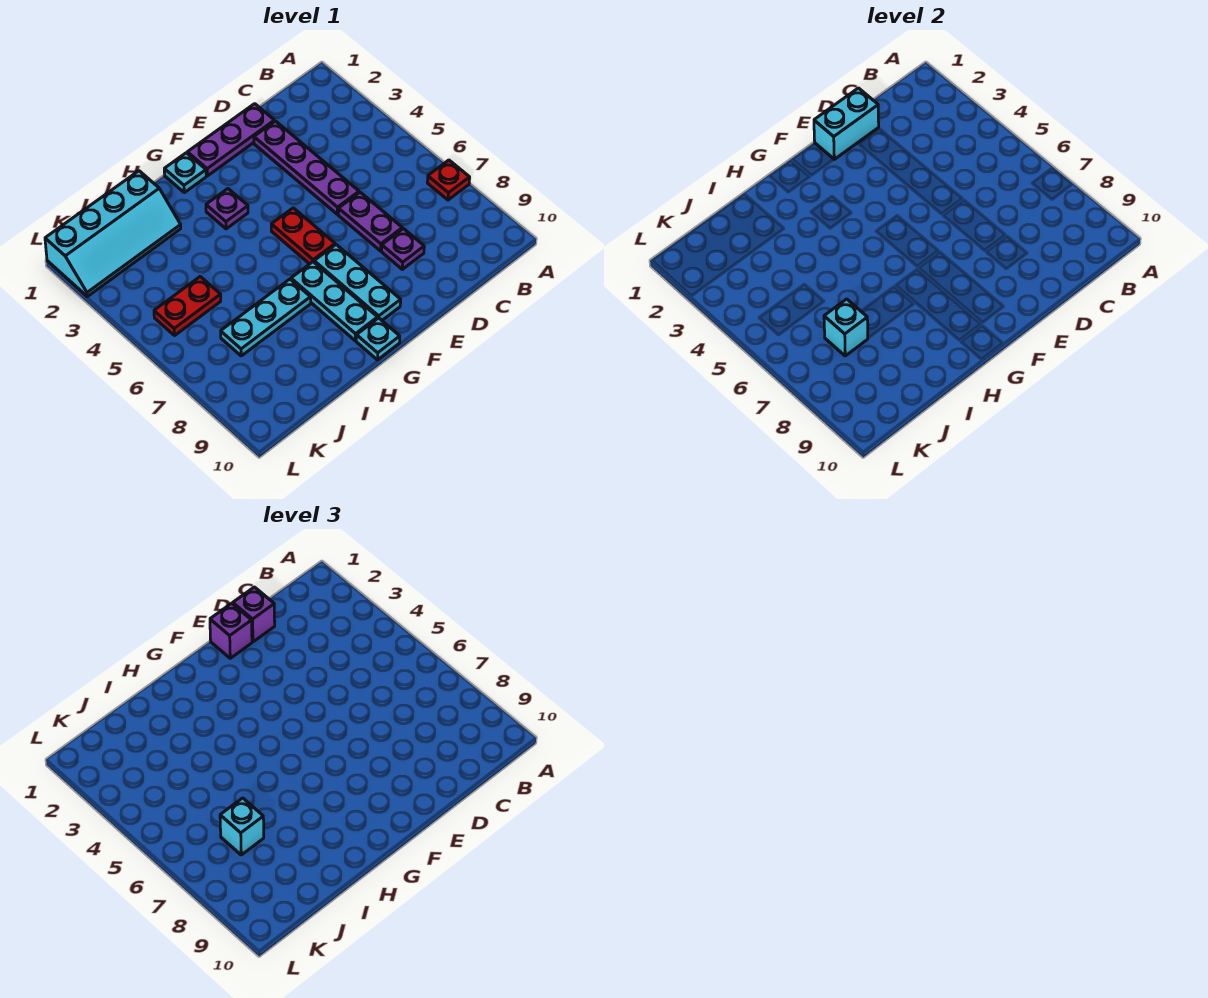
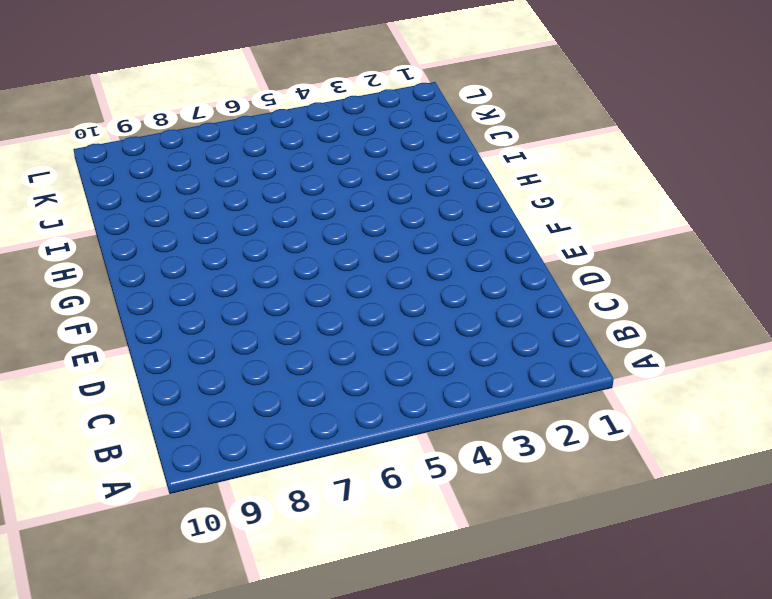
none -> red 1x1 plate [427,160,470,200]
none -> purple 1x3 plate [187,104,274,176]
none -> purple 1x4 plate [254,121,359,214]

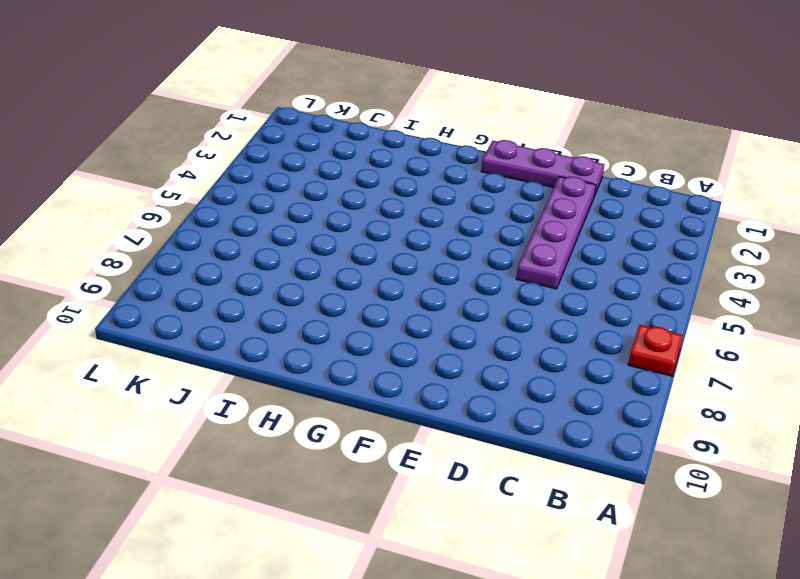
none -> purple 1x2 plate [338,192,402,251]
none -> purple 1x1 plate [382,229,424,269]
none -> red 1x2 plate [271,208,335,264]

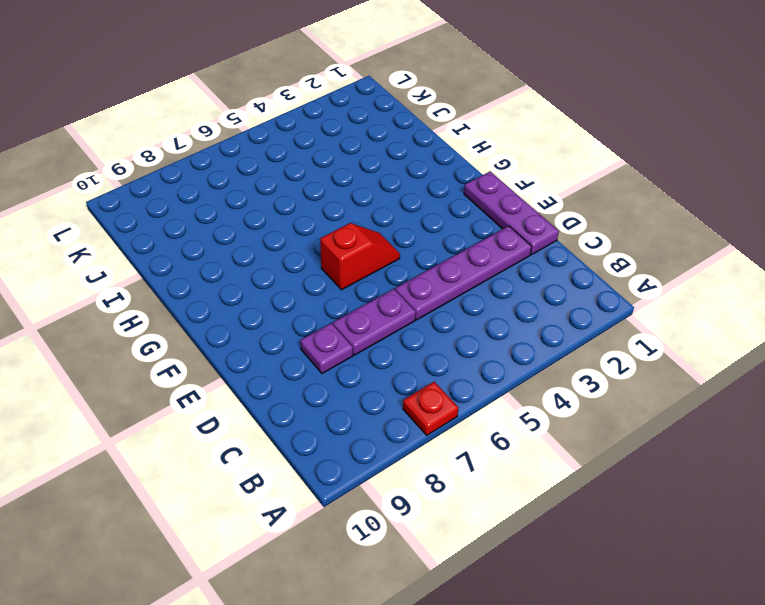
red 1x2 slope [320,223,400,290] -> red 1x2 plate [271,208,335,264]
none -> cyan 1x3 plate [314,245,401,320]
none -> cyan 1x1 plate [164,153,206,193]
none -> purple 1x1 plate [206,189,248,229]

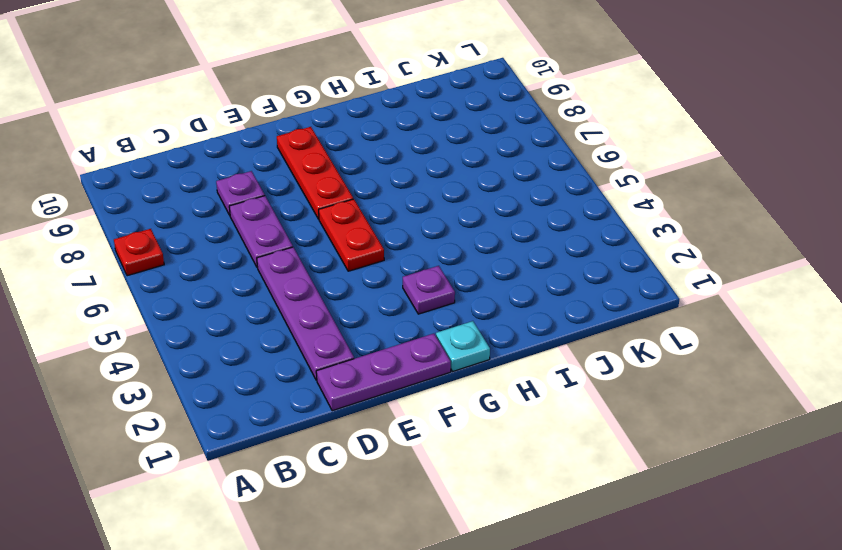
red 1x3 plate [277,127,353,219] -> cyan 1x3 plate [314,245,401,320]
none -> cyan 1x3 plate [291,262,378,341]
none -> cyan 1x1 plate [356,318,400,360]
none -> cyan 1x3 plate [221,279,311,356]

